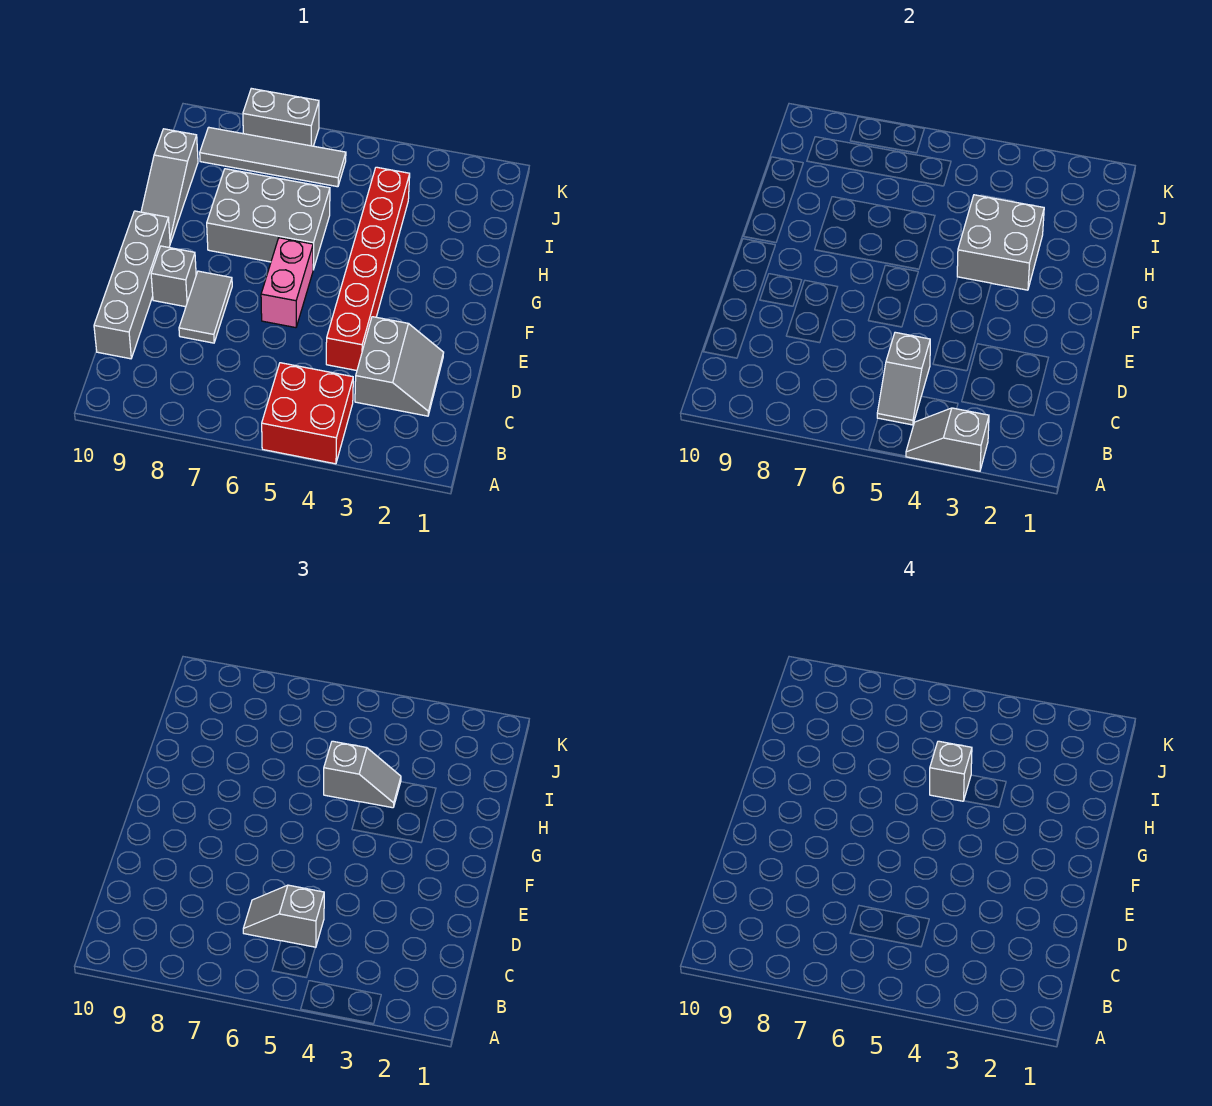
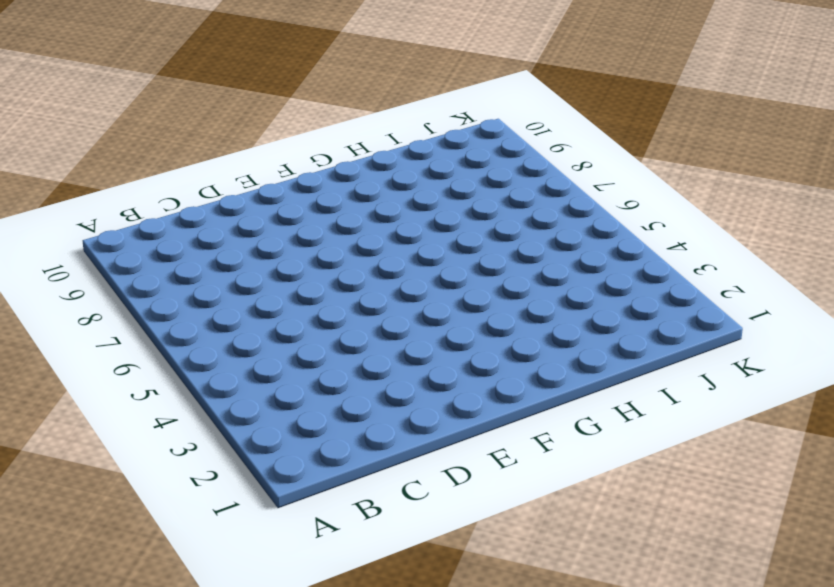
none -> red 2x2 brick [262,363,353,464]
none -> grey 2x2 slope [355,317,444,416]
none -> grey 1x4 brick [94,211,170,359]

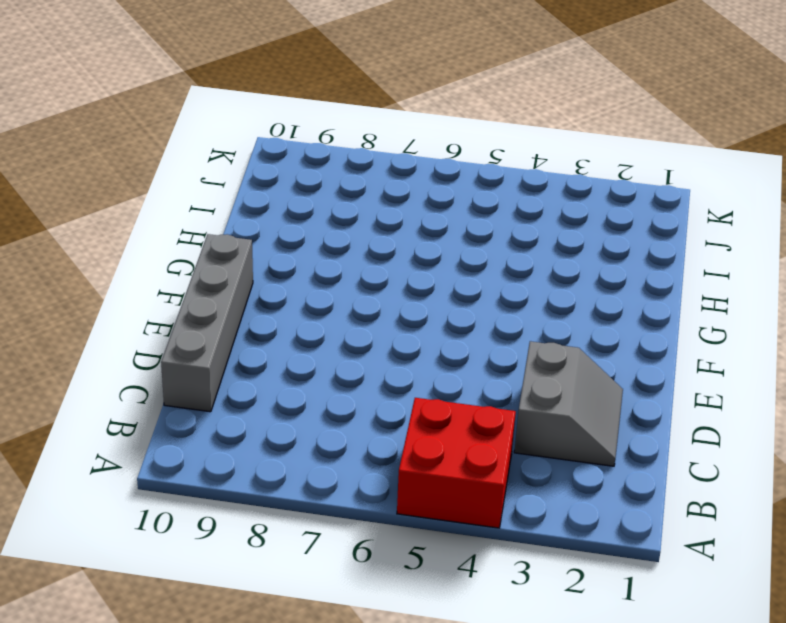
none -> red 1x6 brick [326,167,410,371]
none -> grey 1x2 tile [179,271,232,343]
none -> pink 1x2 brick [261,238,313,328]

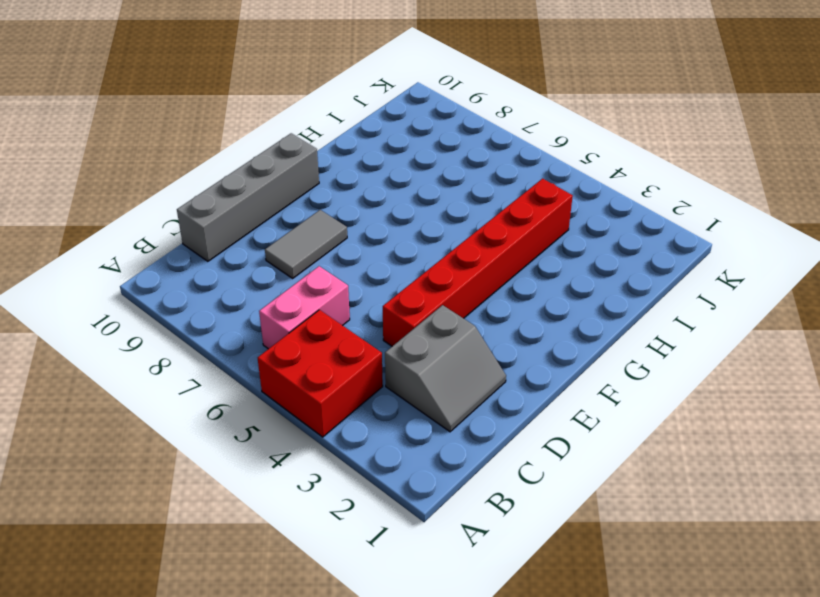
pink 1x2 brick [259,266,350,349] -> pink 1x2 brick moved to [261,238,313,328]
none -> grey 1x1 brick [151,246,196,307]
none -> grey 2x3 brick [207,169,330,270]
none -> grey 1x3 slope [141,129,198,243]

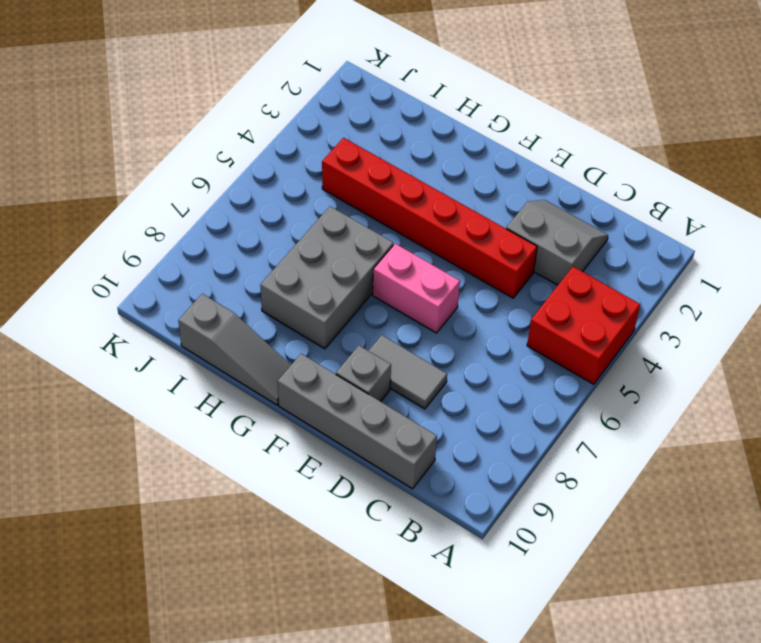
none -> grey 1x4 tile [200,127,346,187]
none -> grey 1x2 brick [243,88,319,146]
none -> grey 1x2 slope [906,408,989,471]

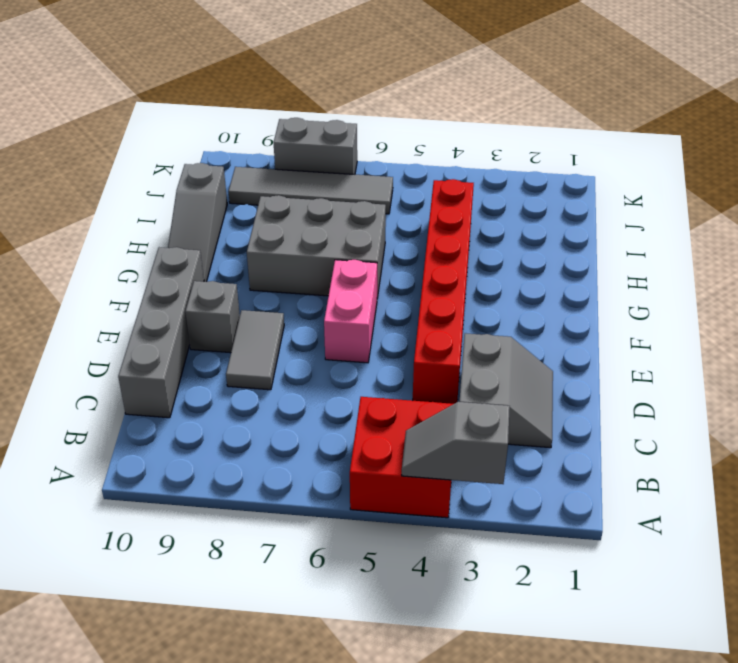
none -> grey 1x2 slope [877,332,930,425]
none -> grey 2x2 brick [957,195,1044,290]
none -> grey 1x2 slope [243,885,324,947]

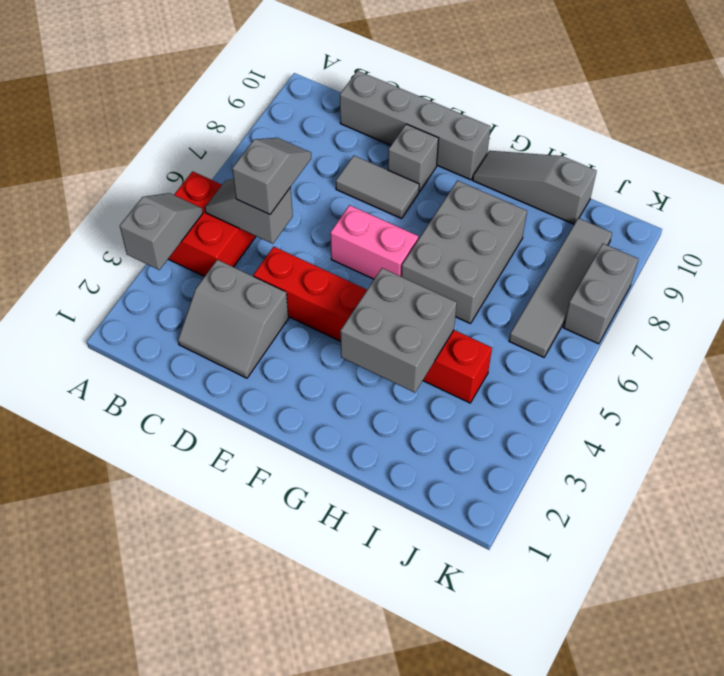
none -> grey 1x2 slope [324,741,401,808]
none -> grey 1x1 brick [930,741,972,801]

